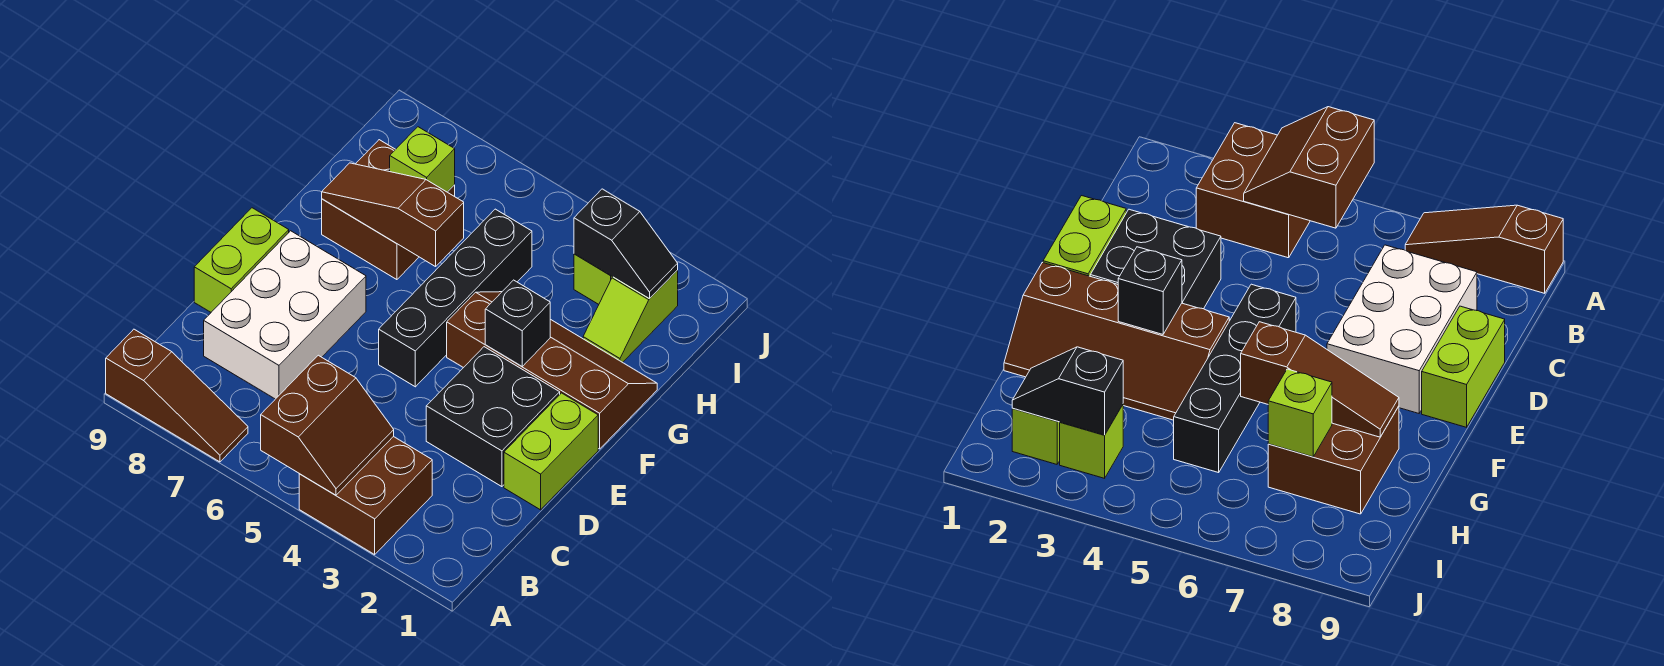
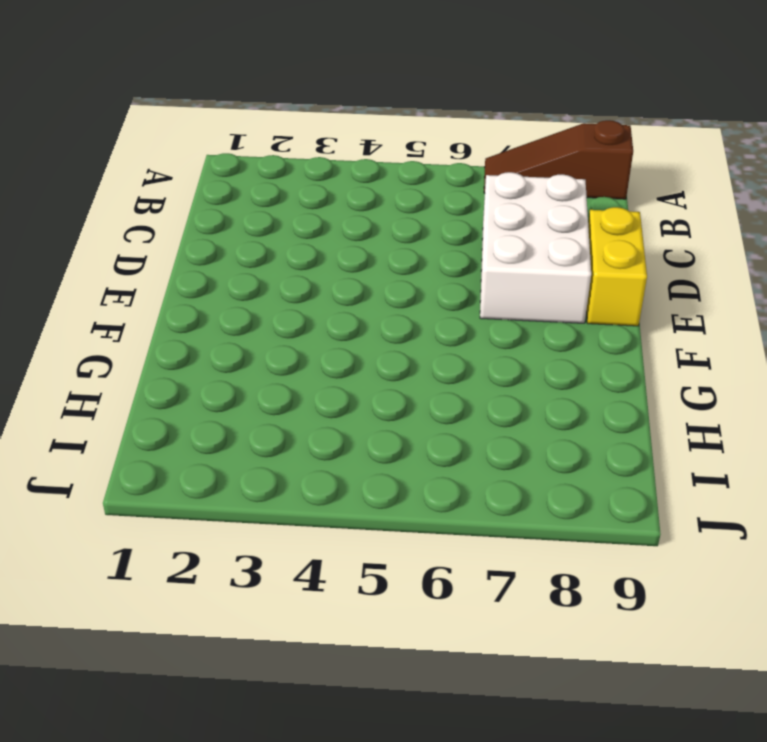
yellow 1x2 brick [586,207,647,326] -> lime 1x2 brick [194,208,289,312]
none -> brown 2x2 brick [299,436,432,554]
none -> lime 1x2 brick [504,393,598,510]
none -> black 2x2 brick [426,347,560,487]

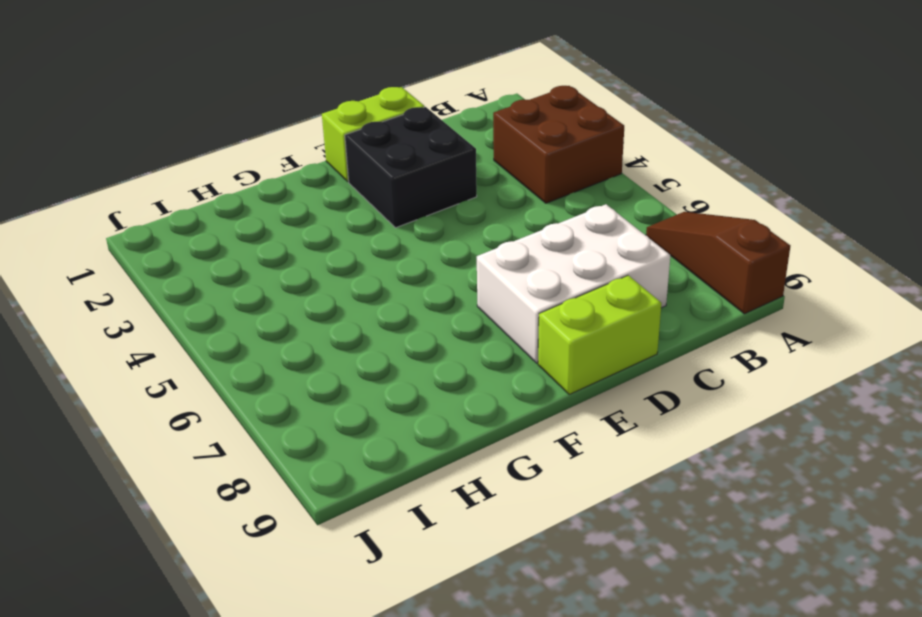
none -> black 1x4 brick [379,209,532,387]
none -> brown 2x4 slope [447,292,657,449]
none -> brown 2x2 brick [322,140,455,280]

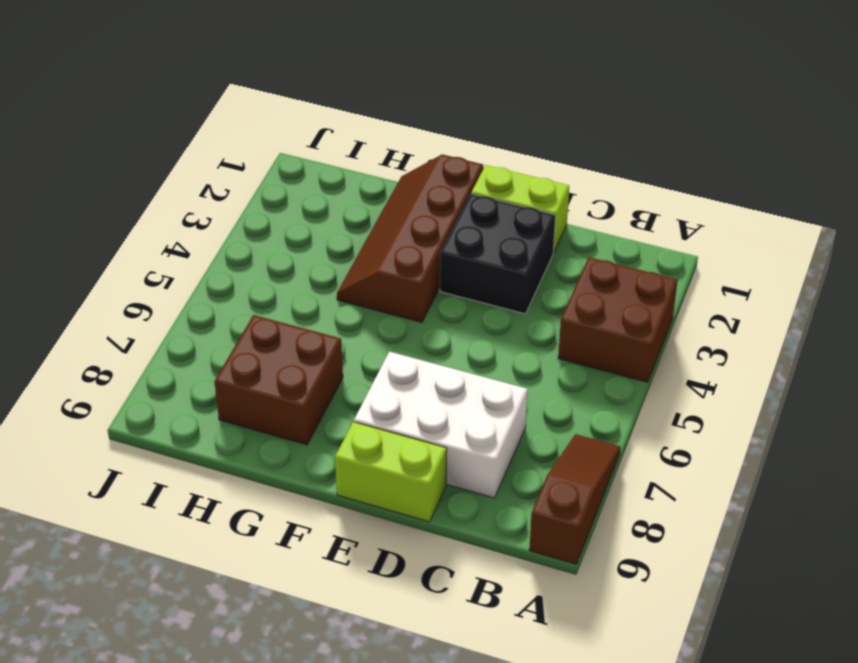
none -> black 1x4 brick [379,209,532,387]
none -> lime 1x2 slope [583,270,678,362]
none -> lime 1x1 brick [574,254,612,304]

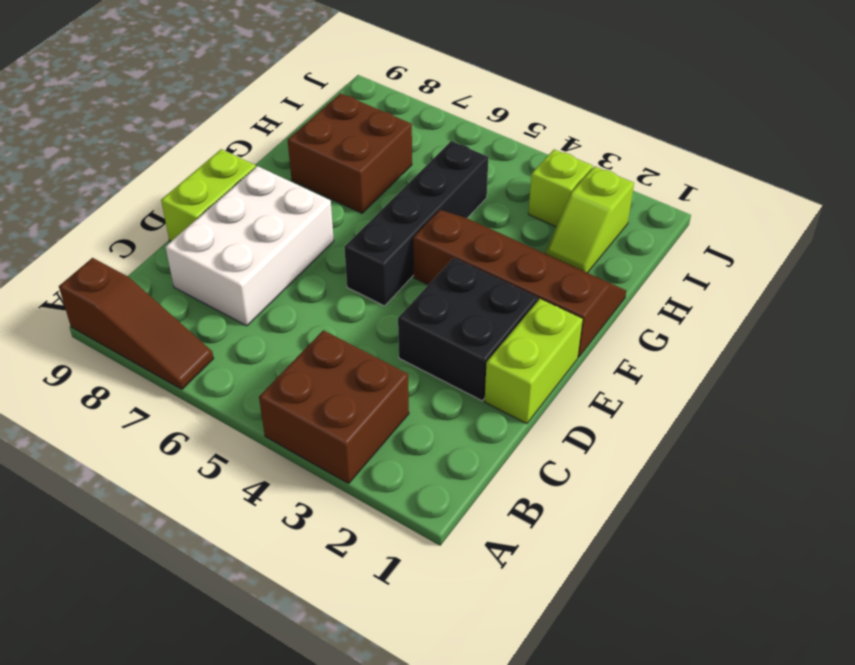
none -> brown 2x2 slope [261,355,394,495]
none -> black 1x1 brick [485,280,550,366]
none -> brown 1x3 slope [322,163,464,267]

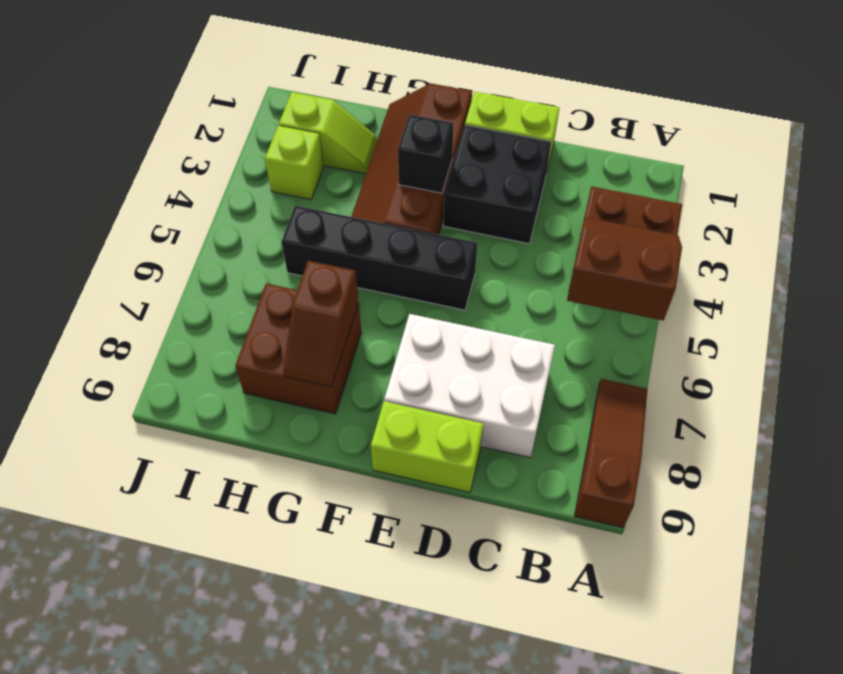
brown 1x2 slope [283,261,359,387] -> brown 1x3 slope [322,163,464,267]
none -> lime 1x1 brick [390,127,455,192]
none -> black 1x2 slope [574,189,678,299]

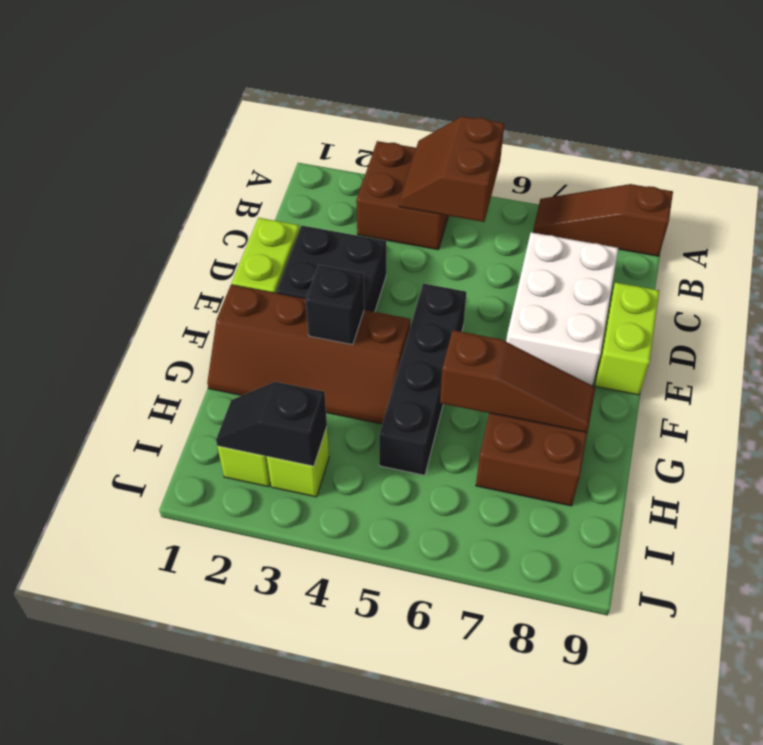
none -> lime 1x1 brick [390,127,455,192]

